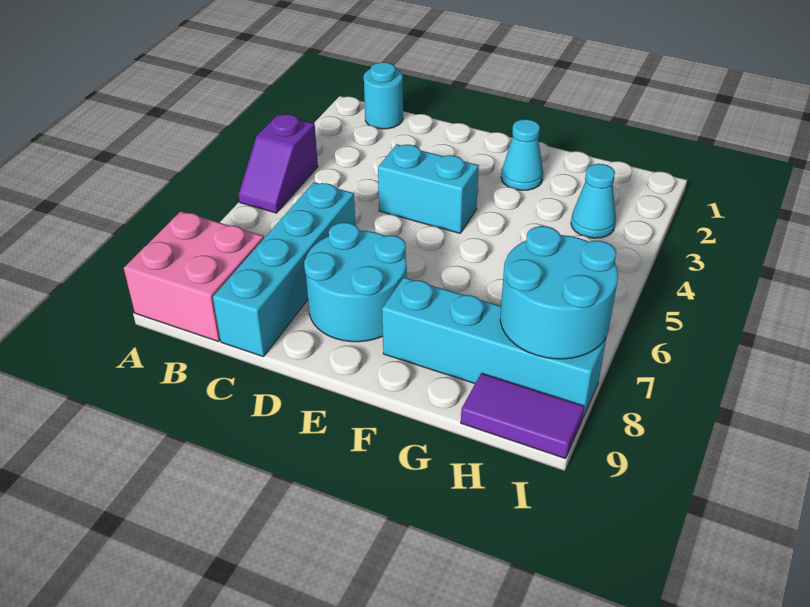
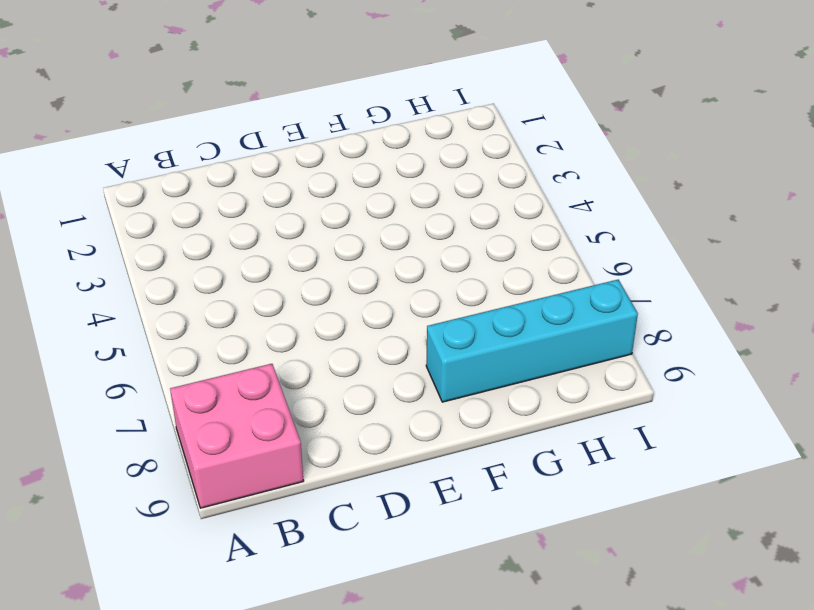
none -> purple 1x2 slope [239,114,318,213]
none -> cyan 1x1 round brick [364,62,403,129]

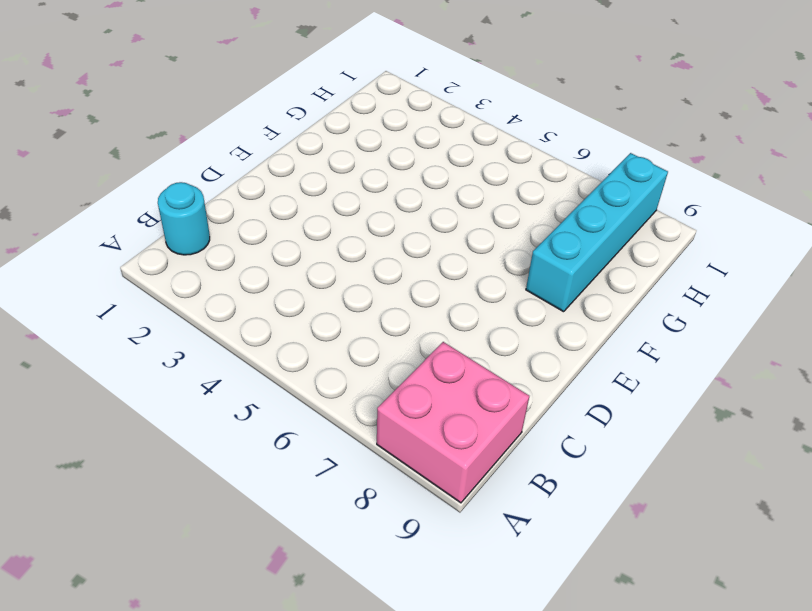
none -> purple 1x2 slope [239,114,318,213]
none -> cyan 1x4 brick [213,182,356,356]

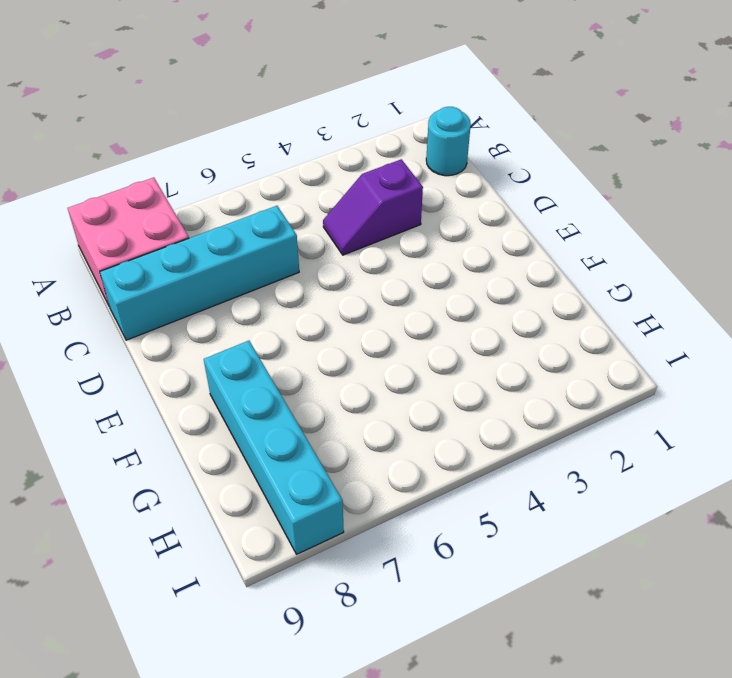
purple 1x2 slope [323,159,423,255] -> purple 1x2 slope moved to [239,114,318,213]
none -> cyan 1x2 brick [378,144,479,233]
none -> cyan 2x2 round brick [304,223,407,342]

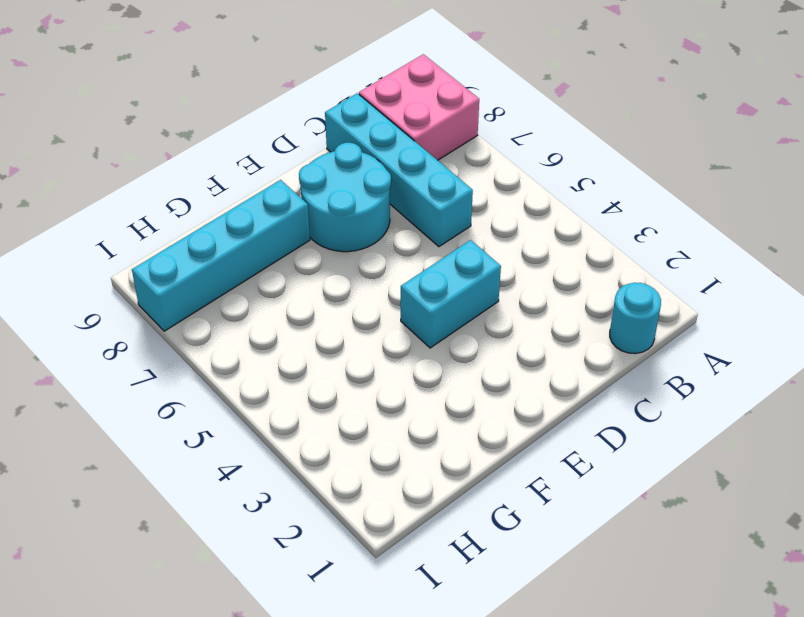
none -> purple 1x2 slope [239,114,318,213]
none -> cyan 1x1 cone [501,119,543,190]

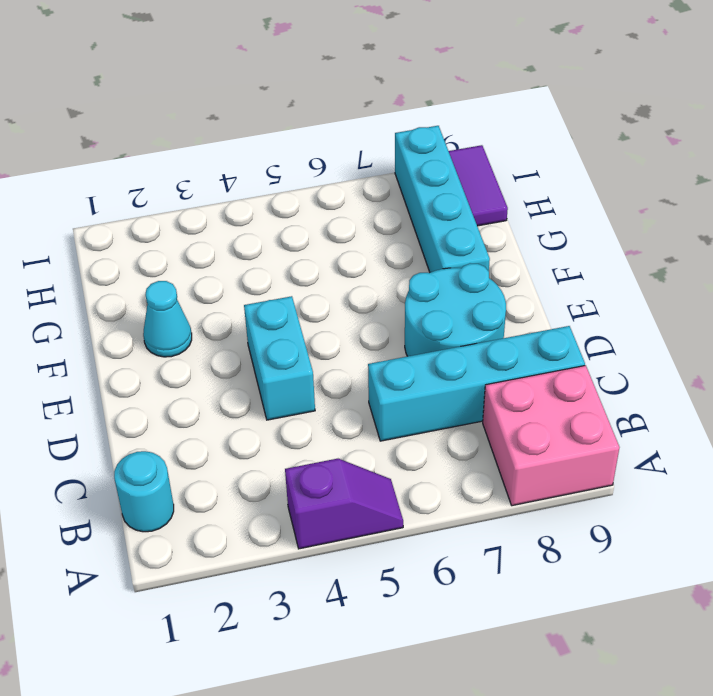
none -> cyan 1x1 cone [571,164,616,238]
none -> cyan 2x2 round brick [500,226,618,359]

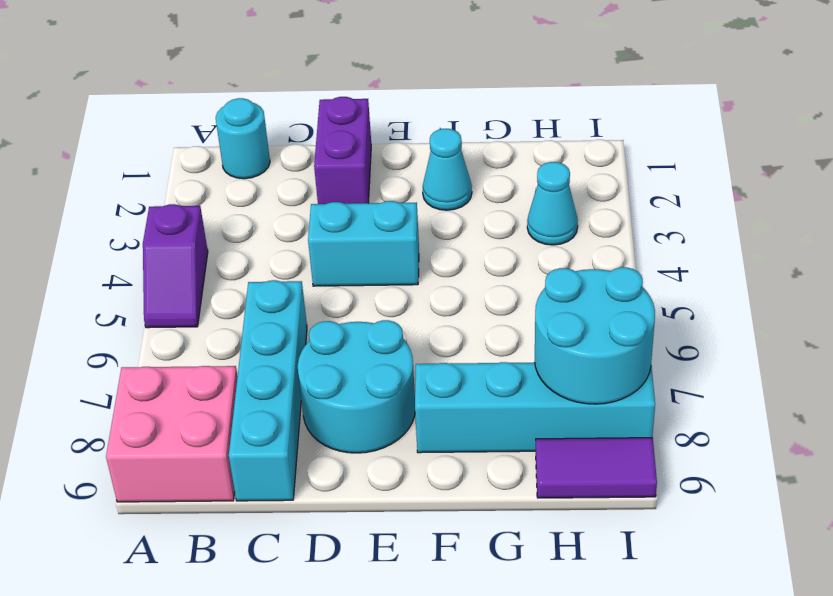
purple 1x2 brick [314,97,371,204] -> none

